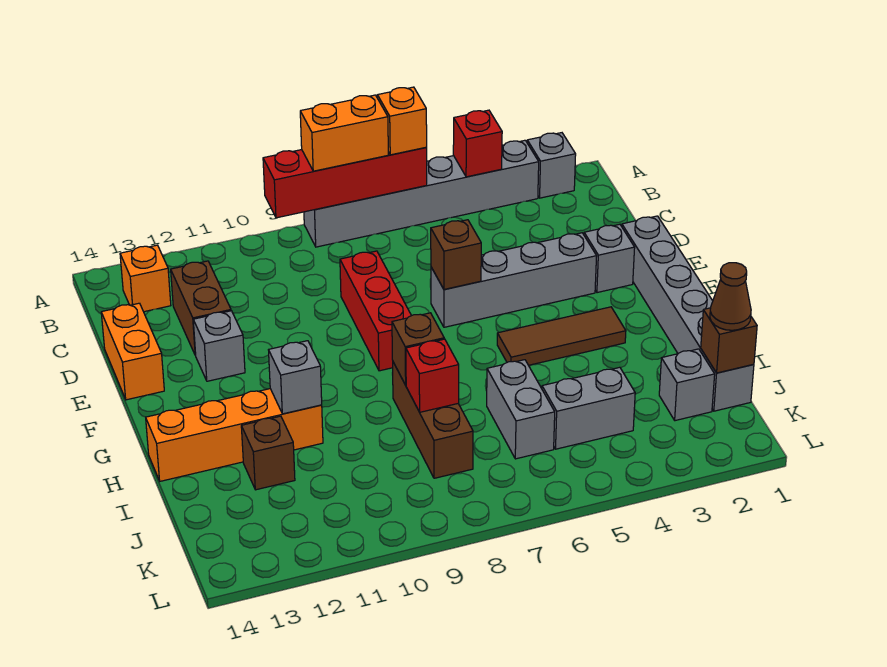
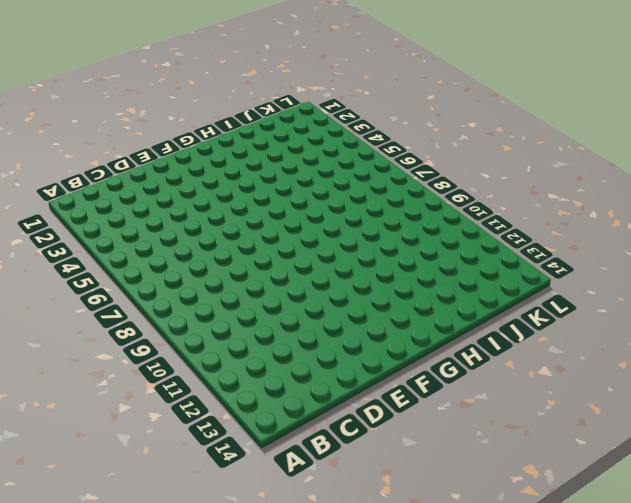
none -> grey 1x1 brick [527,133,576,198]
none -> grey 1x6 brick [304,140,539,247]
none -> orange 1x1 brick [120,245,171,312]

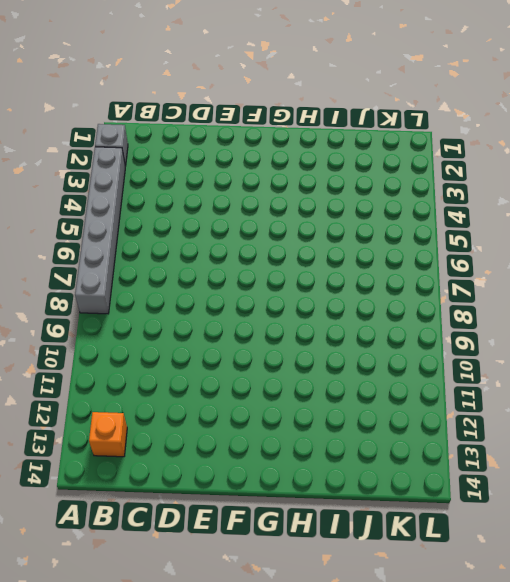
none -> brown 1x2 brick [171,261,231,355]
none -> red 1x3 brick [340,251,411,371]
none -> orange 1x2 brick [101,303,164,400]

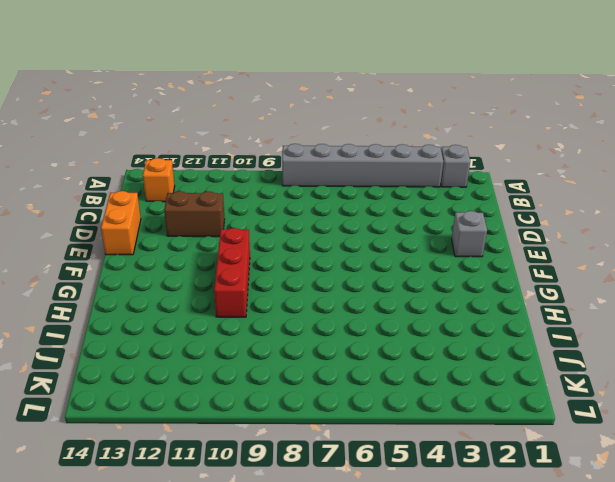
brown 1x2 brick [164,191,225,237] -> brown 1x2 brick turned to [171,261,231,355]
red 1x3 brick [214,228,250,317] -> red 1x3 brick moved to [340,251,411,371]
none -> grey 1x6 brick [622,216,754,411]
none -> grey 1x4 brick [431,233,597,327]
none -> grey 1x1 brick [193,311,245,381]

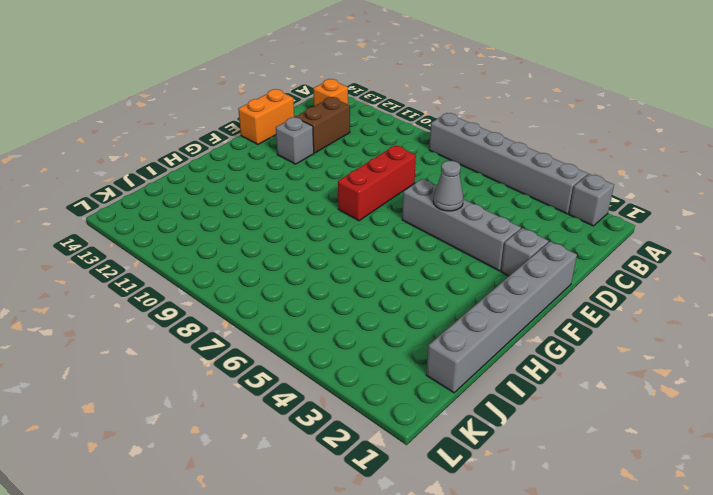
grey 1x1 cone [433,161,463,211] -> none
none -> brown 1x3 tile [497,307,626,365]
none -> brown 1x3 brick [393,362,473,478]
none -> orange 1x4 brick [146,389,323,481]

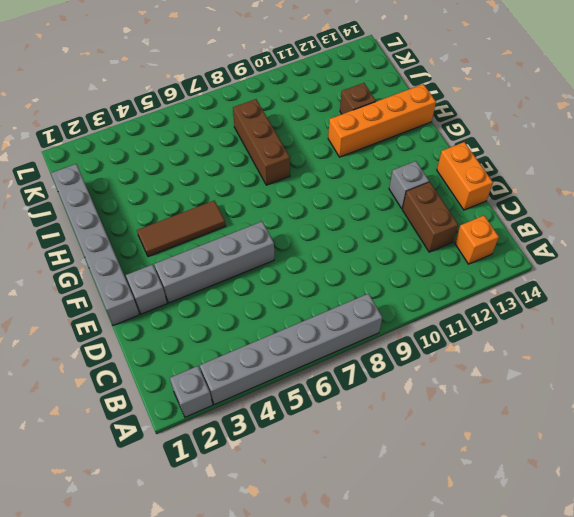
none -> red 1x3 brick [340,251,411,371]
none -> grey 1x2 brick [487,360,555,459]
none -> grey 1x1 brick [659,349,715,421]

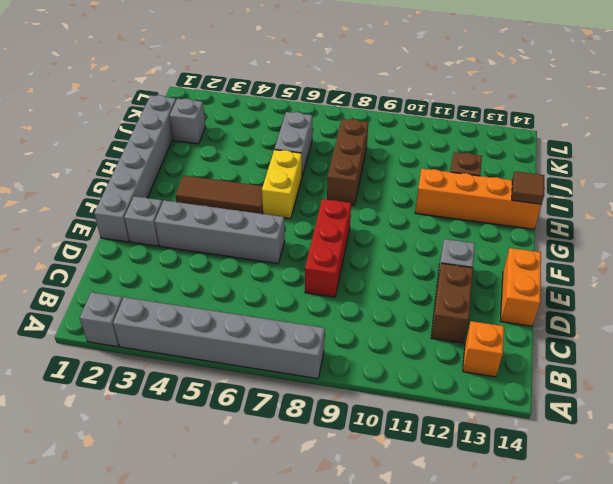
yellow 1x2 brick [262,150,302,219] -> none
brown 1x1 tile [512,171,544,204] -> none
none -> grey 1x2 brick [542,367,635,449]
none -> red 1x1 brick [453,110,502,177]
none -> red 1x4 brick [263,147,427,218]

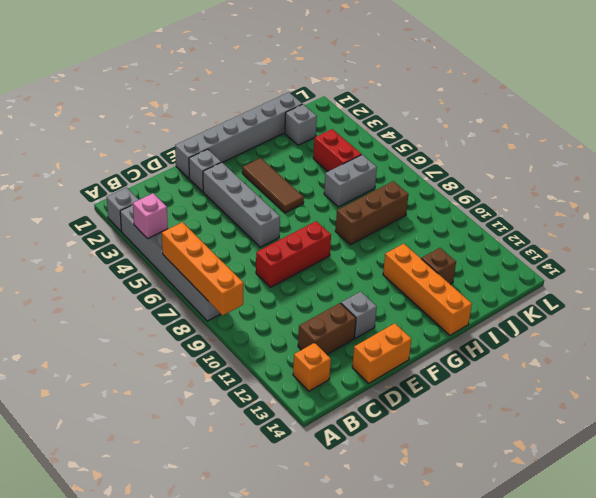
pink 1x1 brick [133,193,168,239] -> red 1x1 brick [453,110,502,177]
orange 1x4 brick [162,222,244,315] -> red 1x4 brick [263,147,427,218]
red 1x2 brick [313,129,361,171] -> grey 1x2 brick [542,367,635,449]
none -> brown 1x1 brick [431,220,481,290]
none -> brown 1x1 brick [392,313,444,385]
none -> grey 1x1 brick [269,341,322,414]

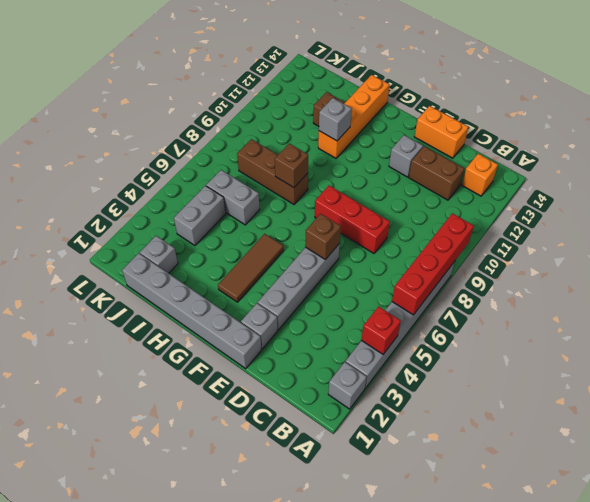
none -> red 1x1 brick [406,339,459,412]
none -> brown 1x1 brick [701,308,757,373]
none -> orange 1x1 brick [377,87,427,155]

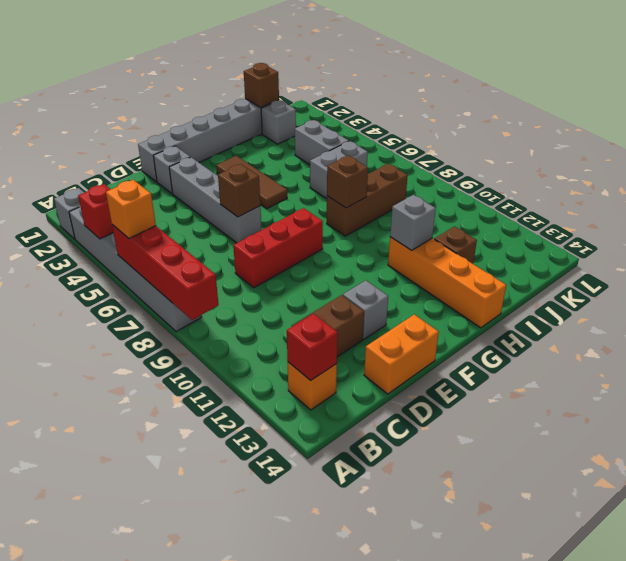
red 1x1 brick [287,314,338,381] -> red 1x1 brick moved to [406,339,459,412]
none -> orange 1x2 brick [300,95,388,171]
none -> brown 1x1 cone [710,263,751,330]

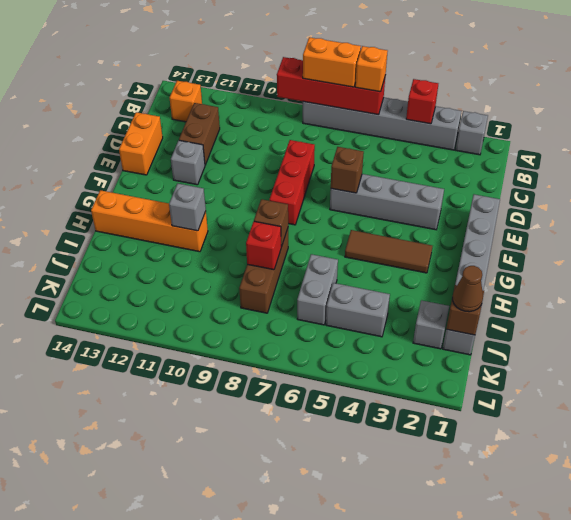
none -> grey 1x1 brick [584,224,635,293]
none -> brown 1x1 brick [241,416,295,490]

